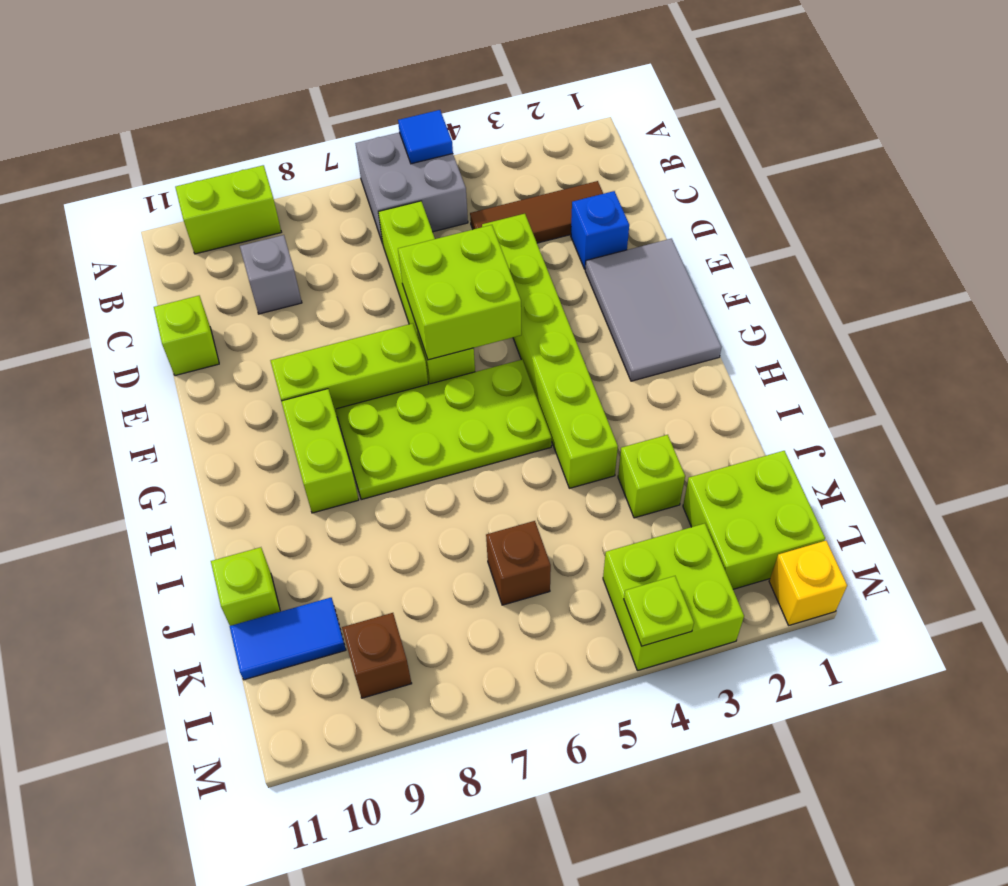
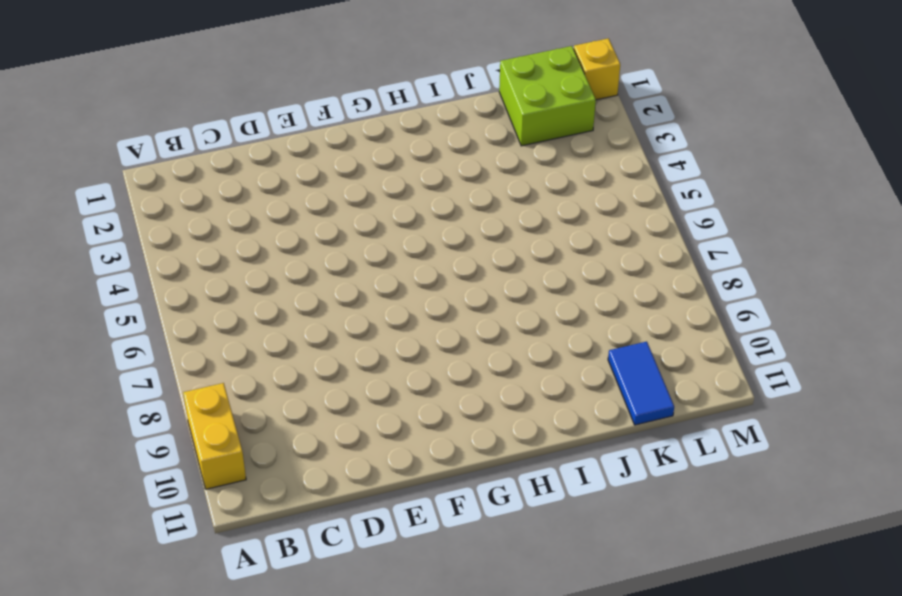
yellow 1x2 brick [183,383,246,489] -> lime 1x2 brick [175,165,281,254]
none -> grey 2x2 brick [355,133,468,244]
none -> brown 1x3 tile [470,181,603,243]
none -> lime 1x4 brick [378,201,475,384]

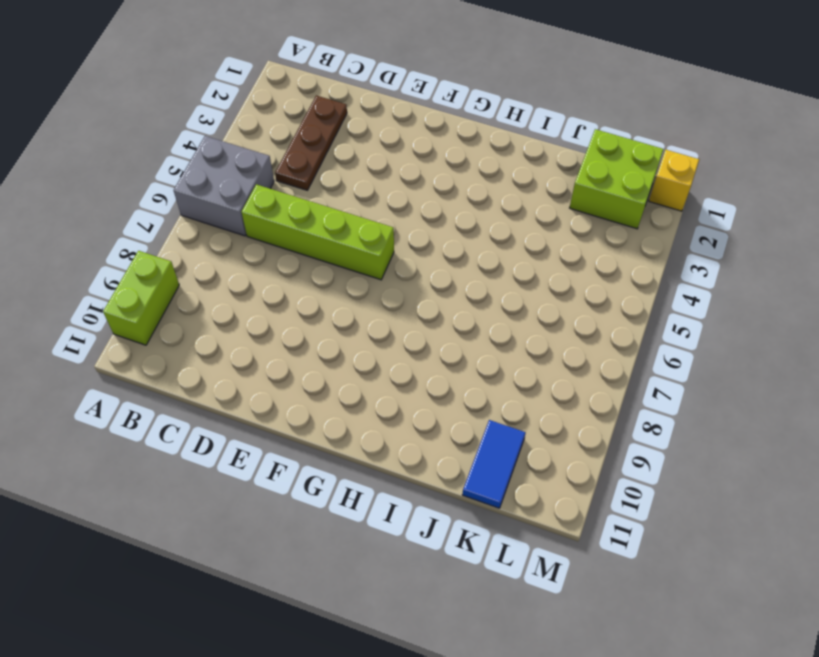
brown 1x3 plate [275,96,347,190] -> brown 1x3 tile [470,181,603,243]
none -> grey 1x1 brick [240,235,302,314]
none -> blue 1x1 brick [571,191,629,269]
none -> lime 1x6 brick [482,214,618,488]

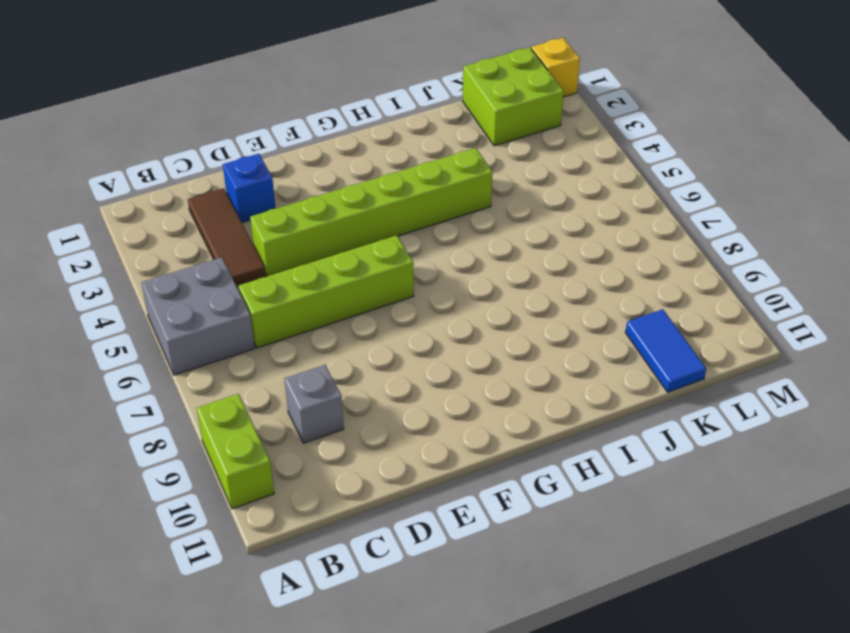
none -> lime 1x1 brick [154,296,219,376]
none -> grey 2x3 tile [585,239,722,381]
none -> lime 1x3 brick [270,323,428,417]

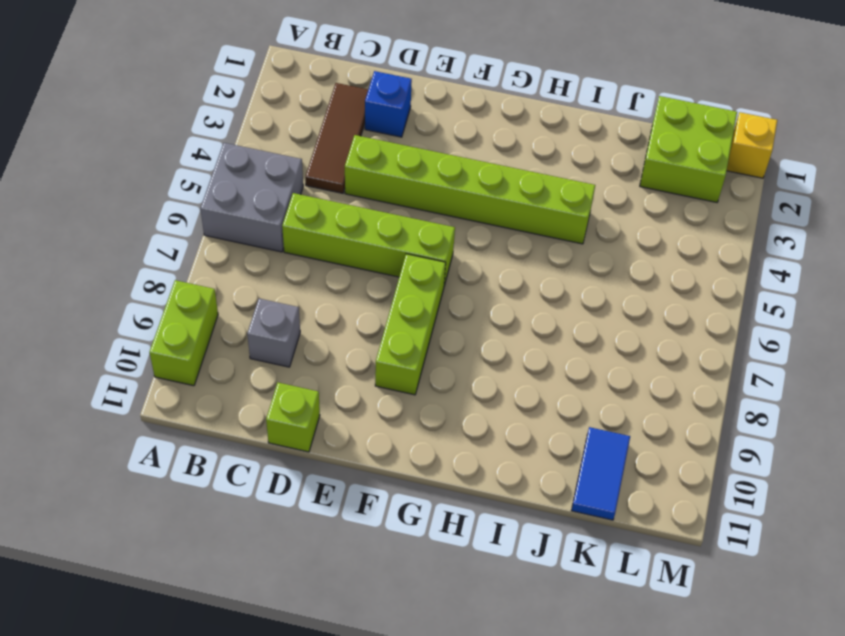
none -> grey 2x3 tile [585,239,722,381]
none -> lime 2x4 plate [336,360,552,500]
none -> lime 1x2 brick [281,389,359,513]

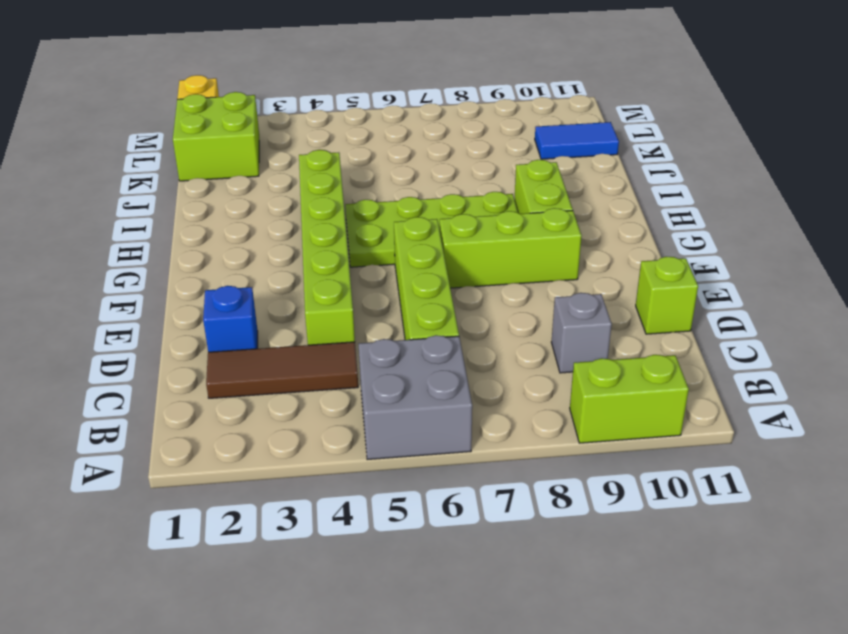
none -> grey 2x3 tile [585,239,722,381]
none -> lime 1x1 brick [618,435,685,518]
none -> lime 1x1 brick [211,547,280,626]

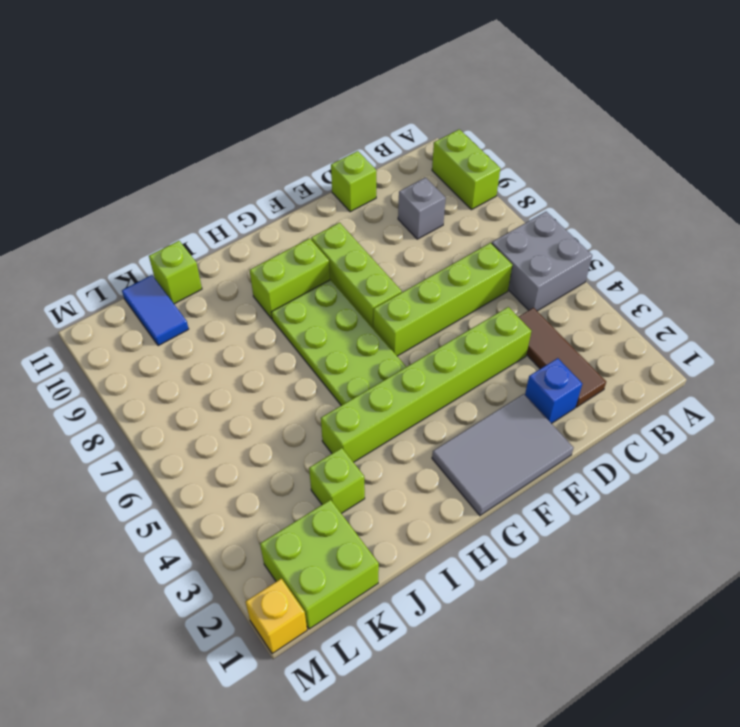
none -> brown 1x1 brick [486,521,551,605]
none -> lime 2x2 brick [603,523,744,671]
none -> brown 1x1 brick [342,613,412,698]

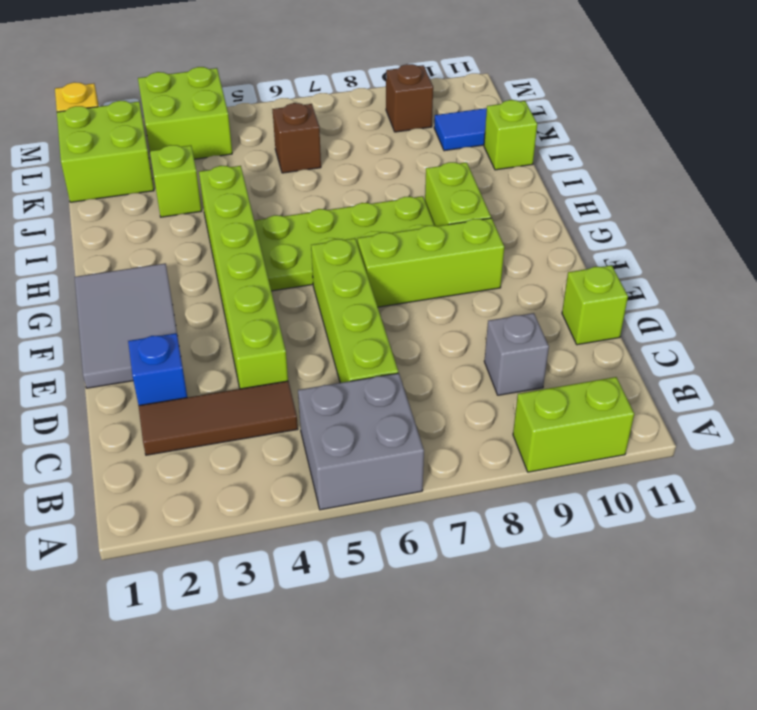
none -> blue 1x1 tile [398,110,453,164]
none -> lime 2x2 brick [398,225,521,360]
none -> lime 1x1 plate [624,576,694,646]

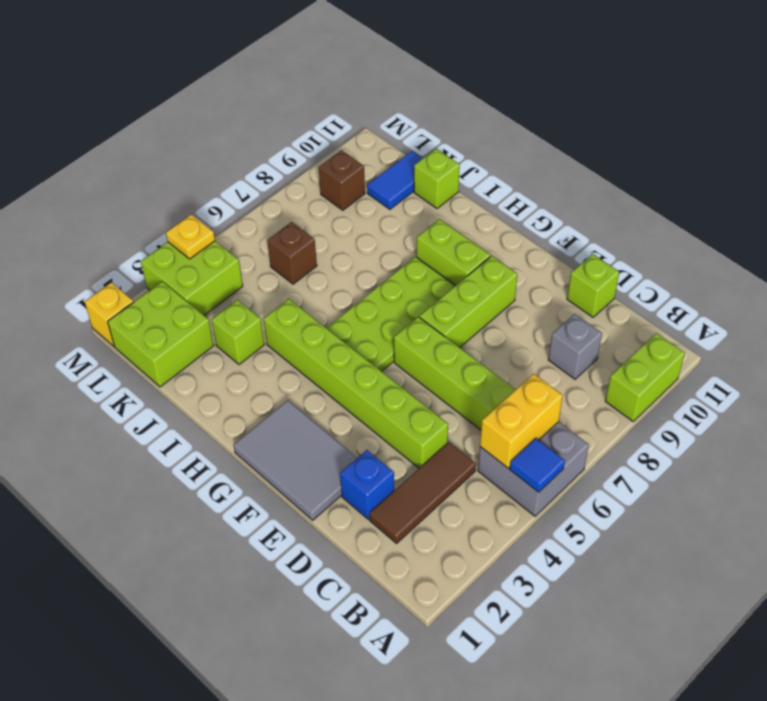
yellow 1x2 brick [480,374,563,468] -> none
yellow 1x1 plate [166,214,215,259] -> lime 1x1 plate [624,576,694,646]
none -> lime 2x2 brick [398,225,521,360]

